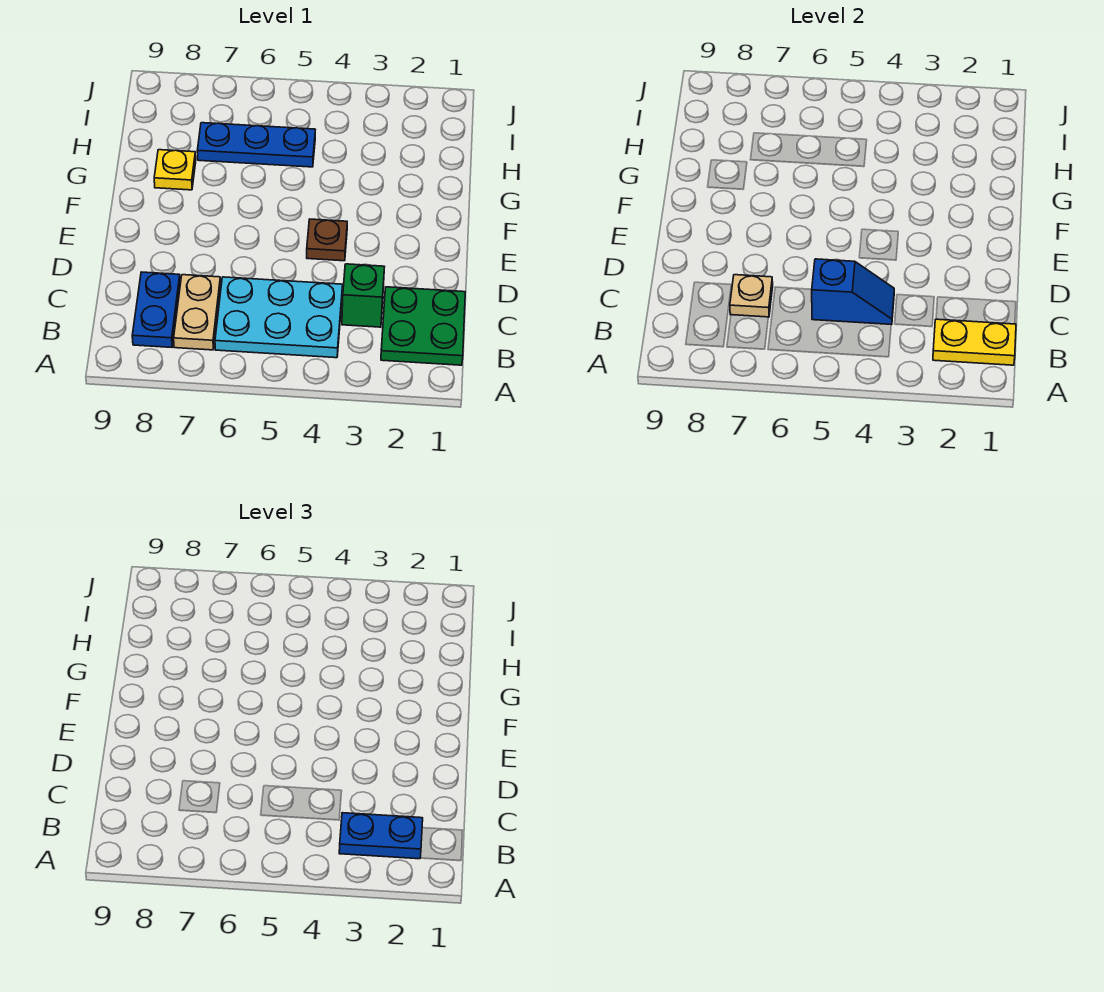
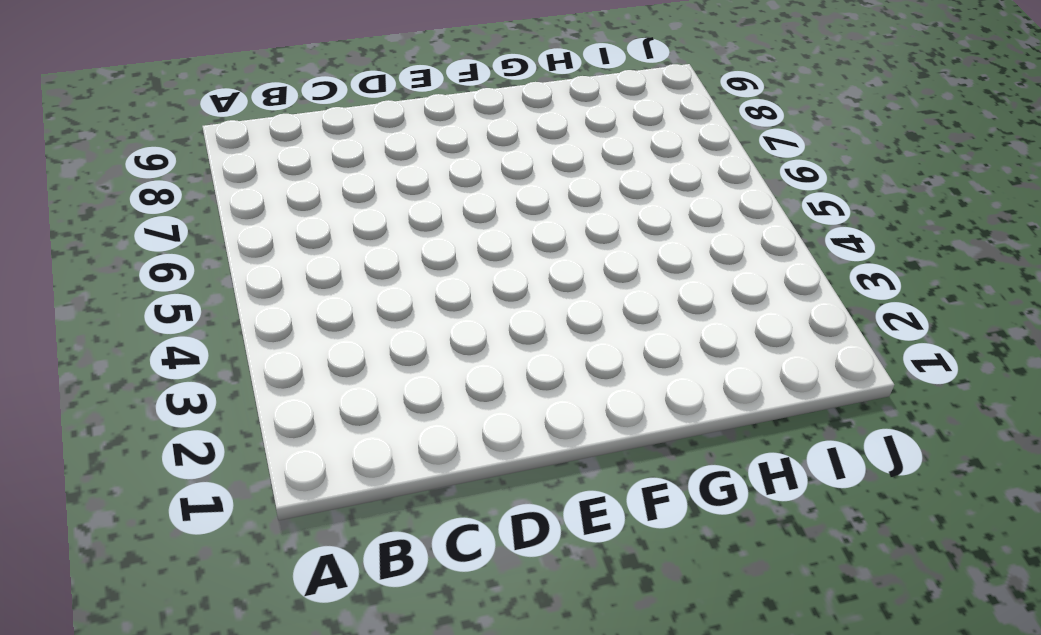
none -> green 2x2 plate [381,287,465,365]
none -> cyan 2x3 plate [215,277,343,358]
none -> tan 1x2 plate [174,275,221,350]

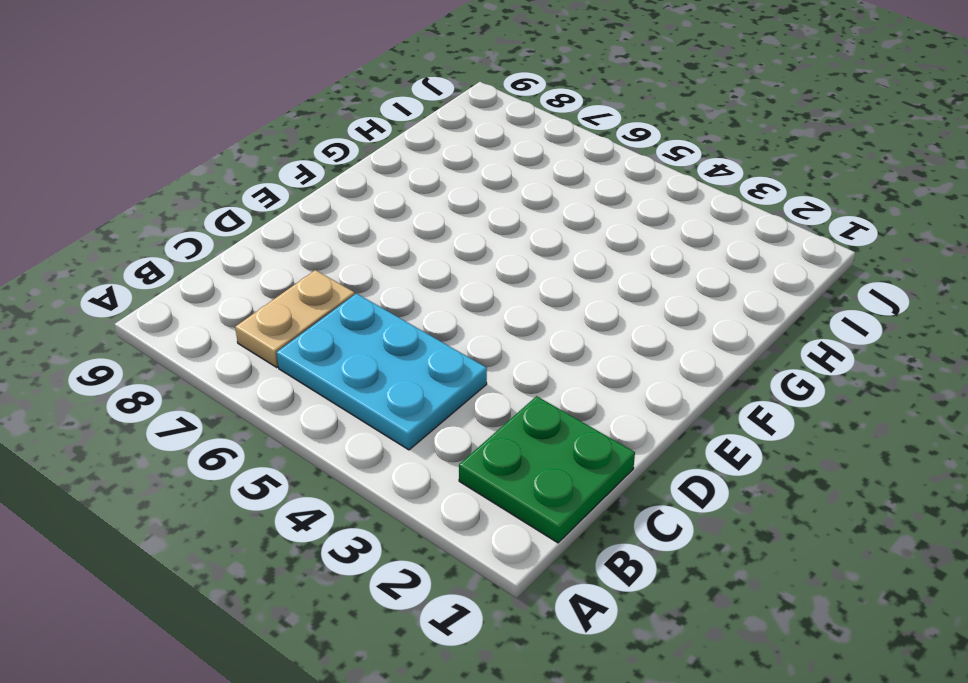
none -> blue 1x2 plate [132,272,180,347]
none -> green 1x1 brick [342,264,384,327]
none -> brown 1x1 plate [307,219,347,261]

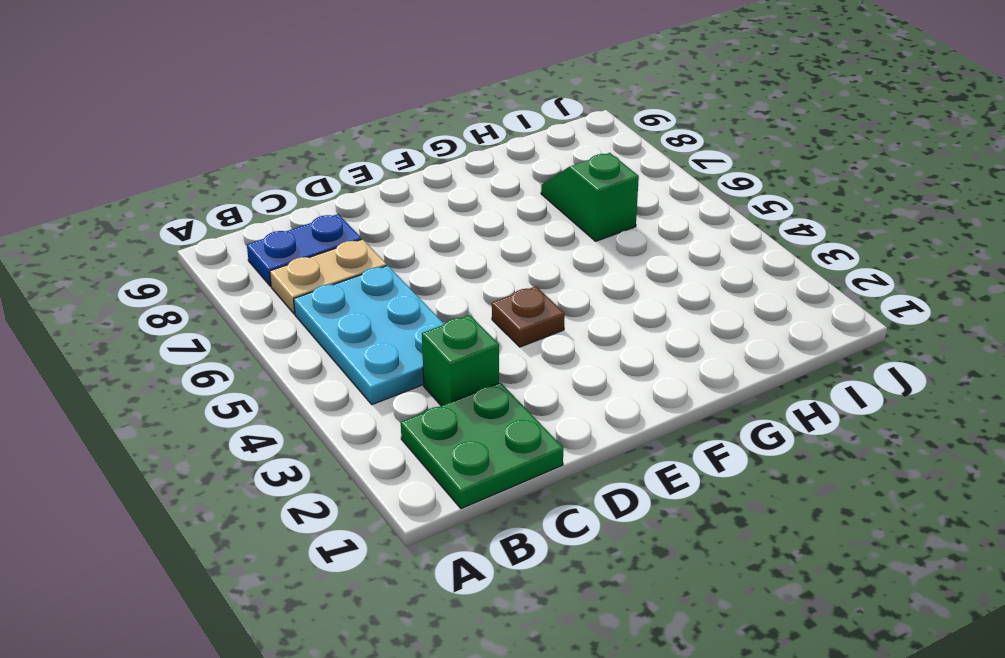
green 1x2 slope [541,153,639,241] -> blue 1x3 plate [197,123,315,167]
none -> yellow 1x1 plate [154,150,196,190]
none -> yellow 1x2 plate [933,319,1016,365]
none -> blue 1x2 slope [812,259,894,325]

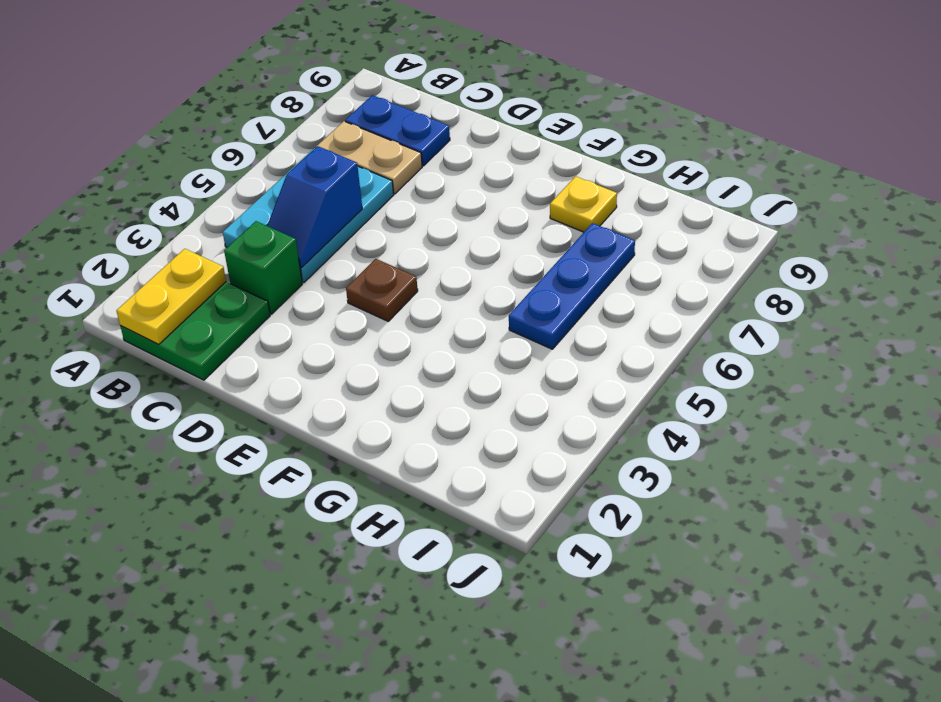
none -> tan 1x1 plate [730,275,773,317]
none -> blue 1x2 plate [339,813,423,859]

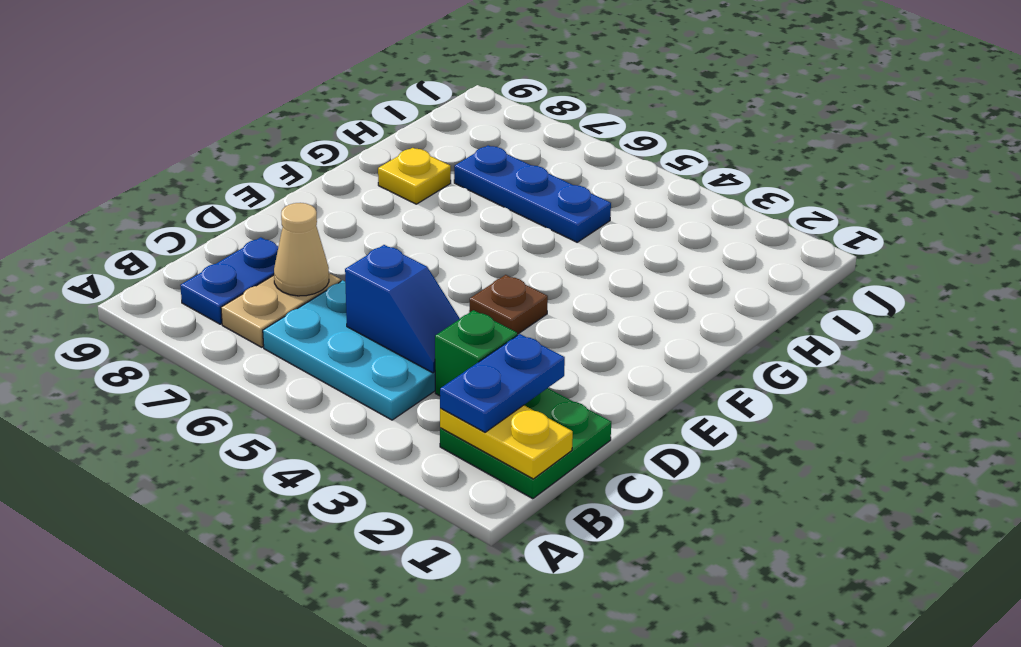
blue 1x2 plate [440,334,565,432] -> blue 1x2 plate turned to [339,813,423,859]
tan 1x1 cone [274,203,329,296] -> tan 1x1 plate [730,275,773,317]

